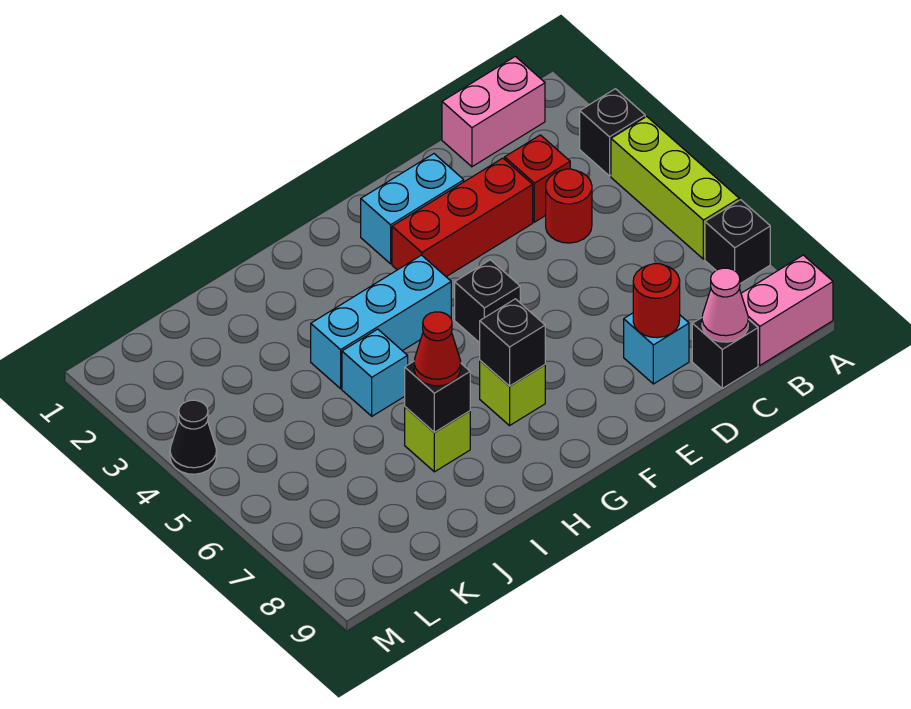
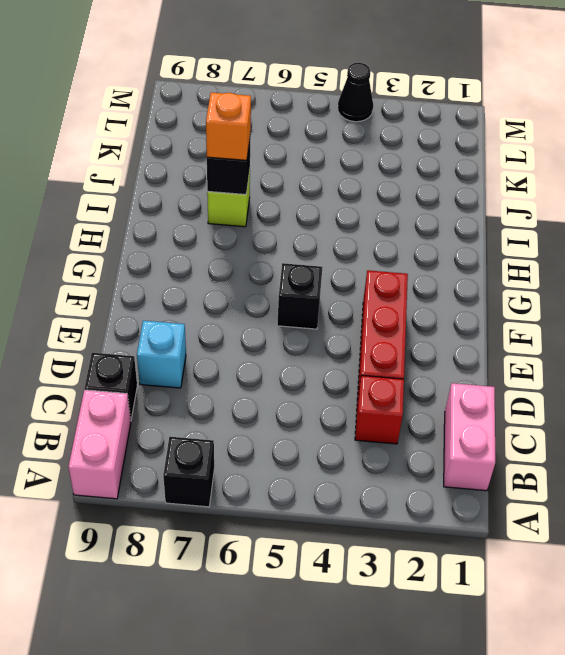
orange 1x1 brick [206,92,251,160] -> red 1x1 cone [414,312,461,386]
none -> black 1x1 brick [580,89,645,176]
none -> lime 1x3 brick [611,117,739,259]
none -> red 1x1 round brick [546,169,592,243]

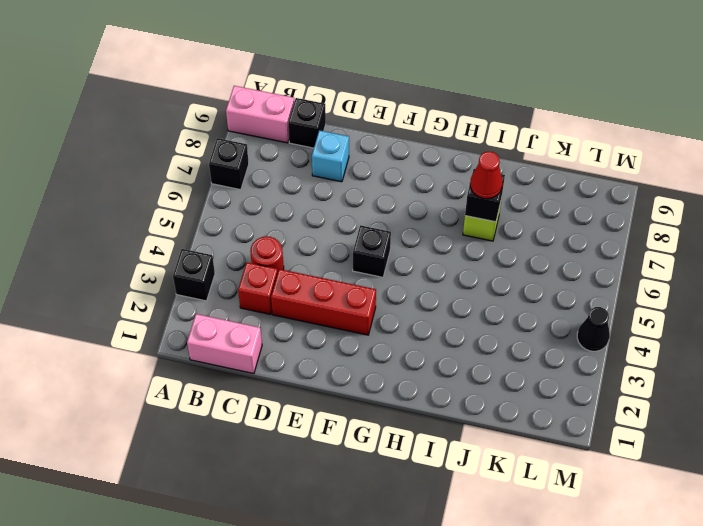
none -> lime 1x3 brick [611,117,739,259]
none -> cyan 1x2 brick [361,154,464,264]
none -> cyan 1x3 brick [311,255,451,389]

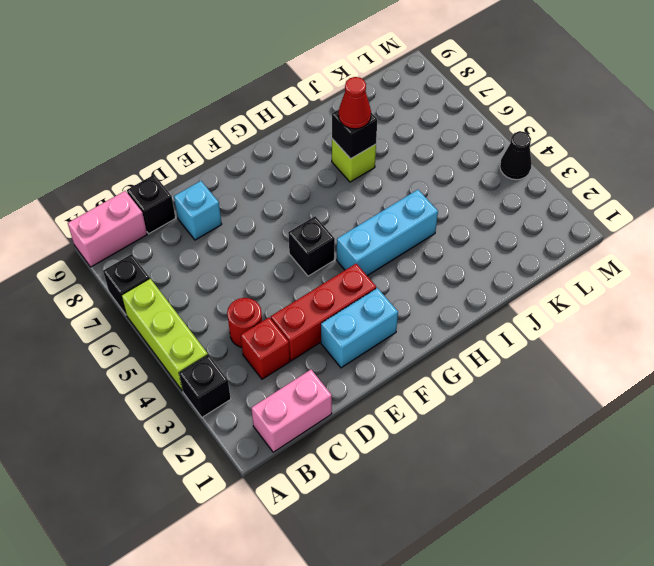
none -> lime 1x1 brick [480,361,545,426]
none -> cyan 1x1 brick [342,329,408,416]
none -> pink 1x1 cone [702,268,748,342]

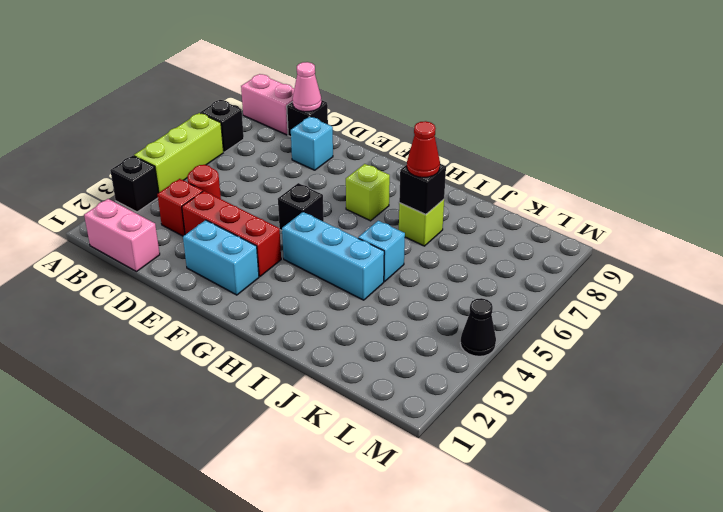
none -> red 1x1 round brick [633,264,680,338]
none -> black 1x1 brick [480,299,545,386]

